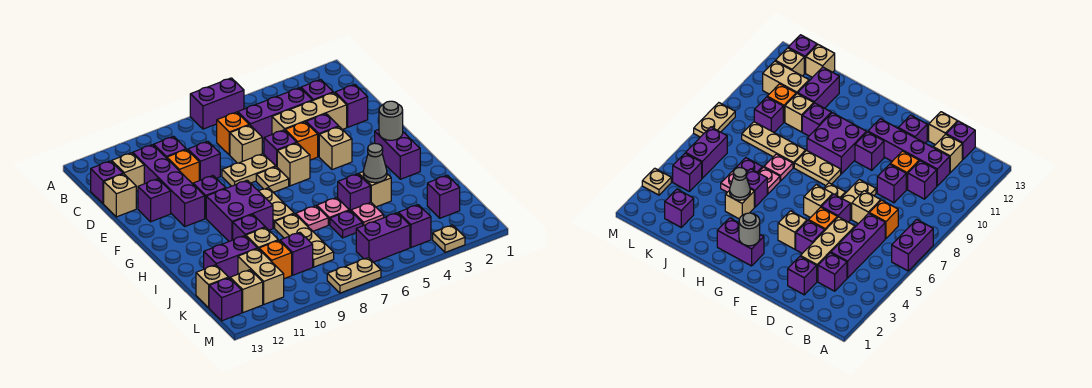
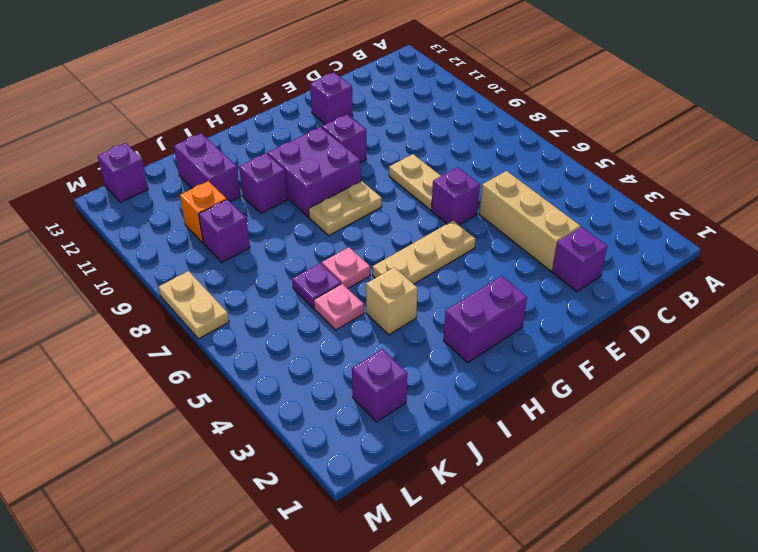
tan 1x3 plate [373,221,475,284] -> tan 1x3 plate moved to [275,214,334,267]
none -> purple 1x2 brick [190,78,244,129]
none -> purple 1x1 brick [301,80,333,101]
none -> purple 1x3 brick [238,88,312,142]
none -> orange 1x1 brick [217,112,249,155]

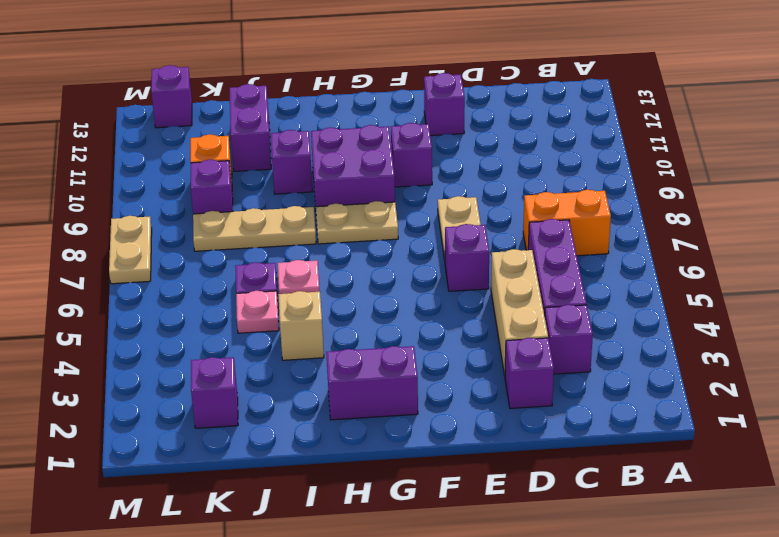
orange 1x2 brick [523,190,611,256] -> orange 1x1 brick [217,112,249,155]
none -> purple 1x2 brick [190,78,244,129]
none -> purple 1x1 brick [154,136,186,158]
none -> purple 1x4 brick [133,145,205,226]
none -> tan 1x1 brick [112,153,144,191]

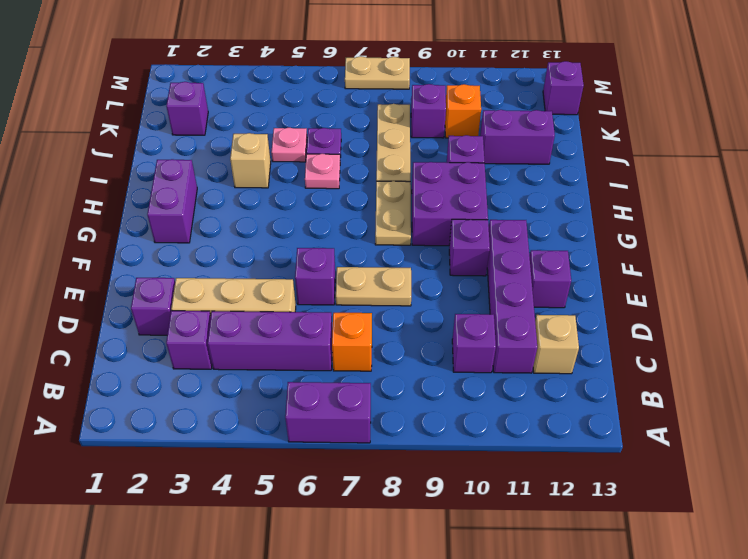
none -> purple 1x1 brick [91,161,123,204]
none -> tan 1x1 brick [230,125,263,163]
none -> purple 1x1 brick [188,141,220,181]
none -> orange 1x1 brick [167,149,199,184]

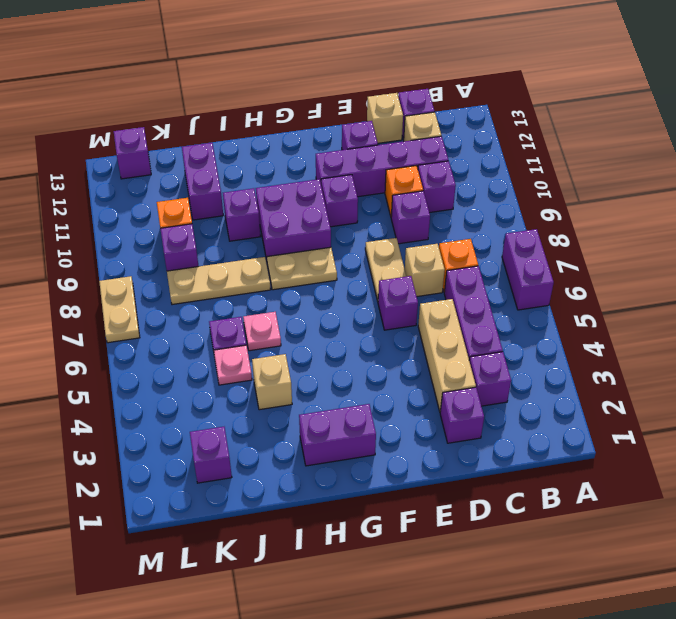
none -> purple 1x1 brick [306,114,339,156]
none -> orange 1x1 brick [285,122,318,160]
none -> tan 1x1 brick [319,127,352,170]
none -> tan 1x1 brick [277,143,310,186]

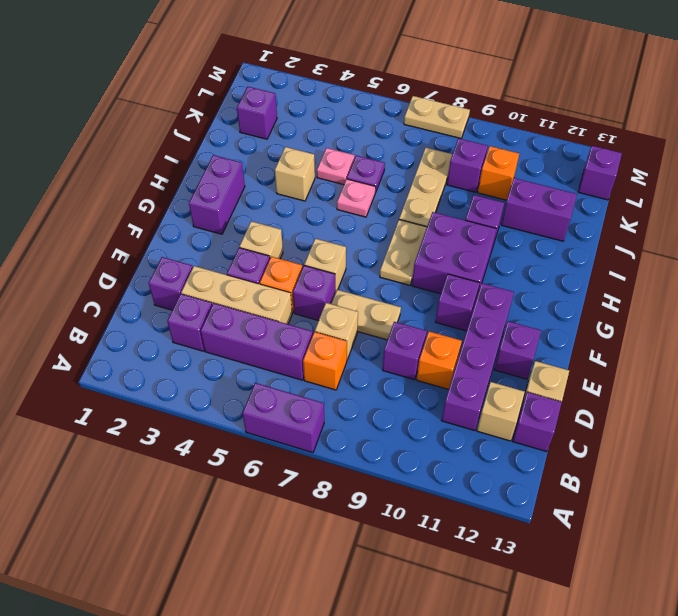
none -> purple 1x1 brick [154,136,186,158]
none -> tan 1x1 plate [256,167,289,192]
none -> purple 1x1 brick [338,174,370,211]
none -> pink 1x1 plate [296,206,328,231]

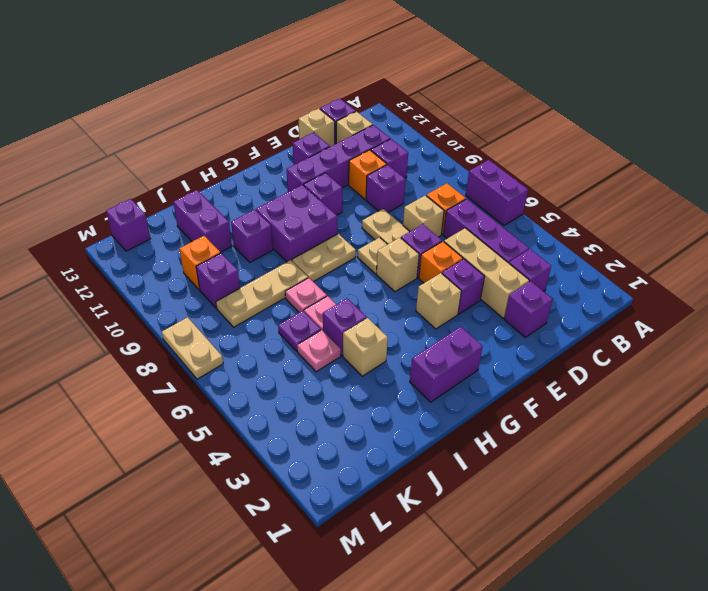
none -> tan 1x1 brick [246,227,278,249]
none -> purple 1x1 brick [427,175,460,218]
none -> tan 1x2 brick [238,249,284,304]
none -> tan 1x1 brick [196,265,229,308]

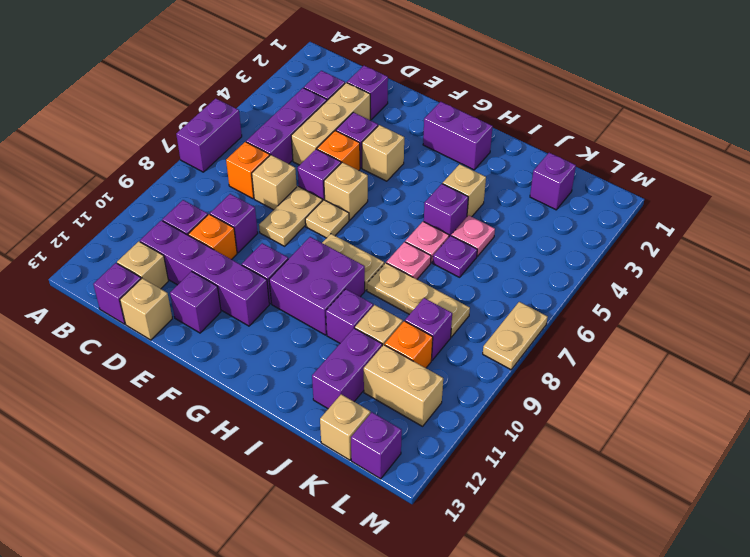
none -> purple 1x1 brick [398,205,431,248]
none -> purple 1x2 brick [356,213,410,262]
none -> tan 1x1 brick [230,270,263,313]
none -> tan 1x1 plate [433,225,465,252]

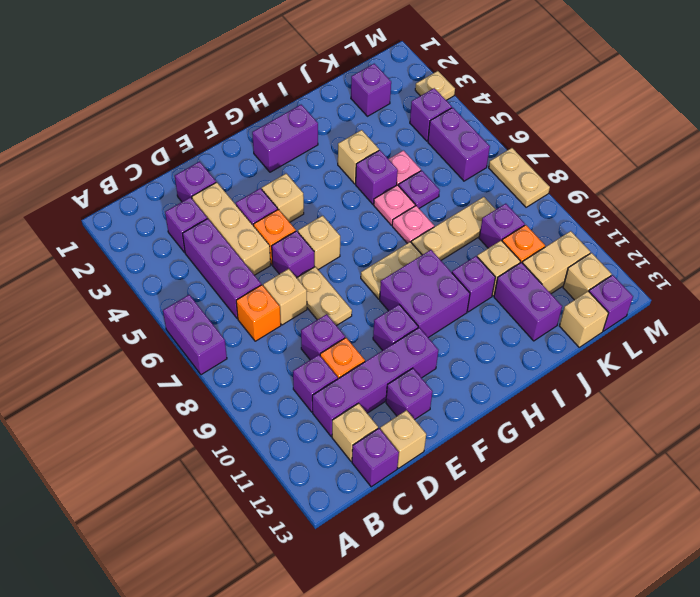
none -> tan 1x1 plate [256,167,289,192]
none -> grey 1x1 round brick [379,101,403,140]
none -> grey 1x1 cone [363,143,387,183]

